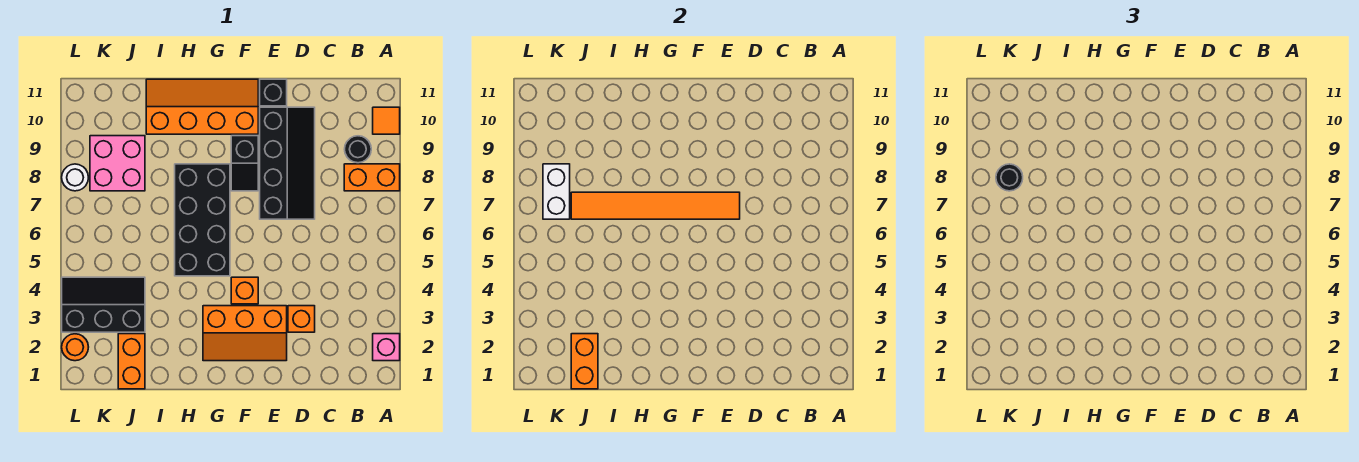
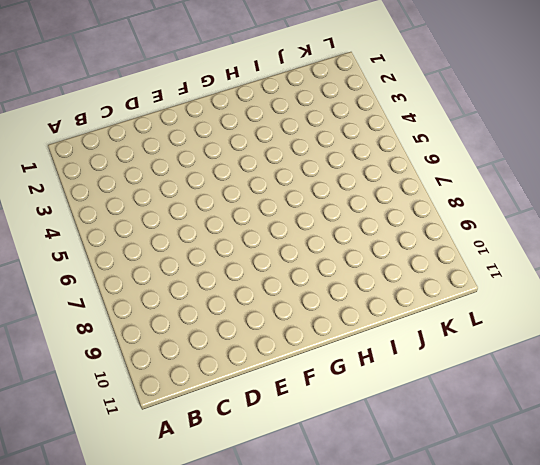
none -> pink 1x1 brick [373,334,400,361]
none -> orange 1x2 brick [344,164,400,191]
none -> orange 1x1 tile [373,107,400,134]

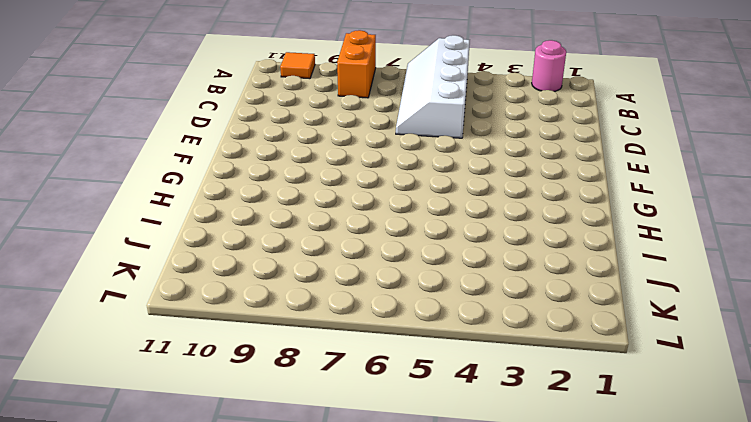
pink 1x1 round brick [532,40,566,91] -> pink 1x1 brick [373,334,400,361]
white 2x4 slope [396,35,470,138] -> none
none -> black 1x1 round brick [345,136,371,163]
none -> orange 1x1 brick [288,306,315,332]
none -> black 2x4 slope [260,107,315,219]

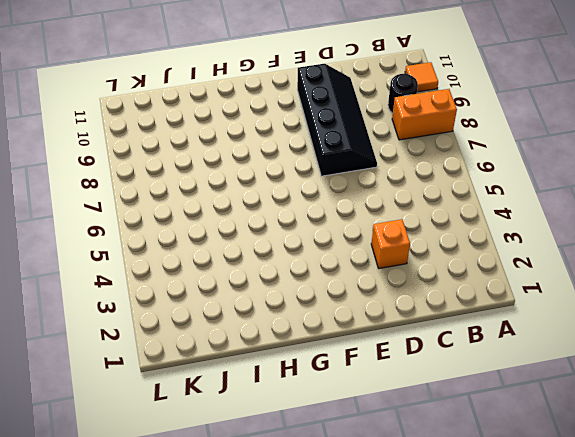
none -> pink 1x1 brick [373,334,400,361]
none -> orange 2x3 slope [203,306,287,361]
none -> black 1x1 brick [260,79,287,106]

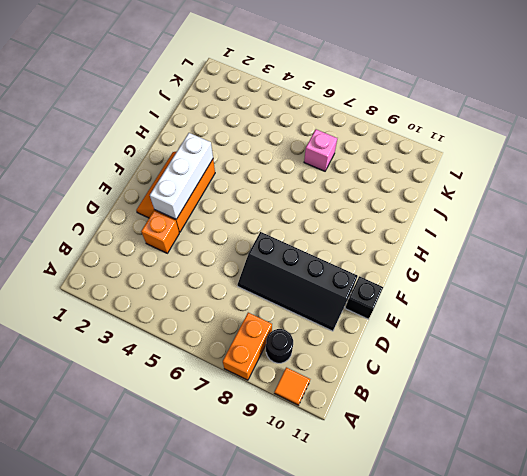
white 1x3 brick [150,133,213,219] -> none
pink 1x1 brick [304,129,337,171] -> pink 1x1 brick moved to [373,334,400,361]
none -> orange 1x1 brick [231,277,258,304]
none -> black 1x2 slope [231,136,258,191]
none -> orange 2x4 slope [146,79,258,134]

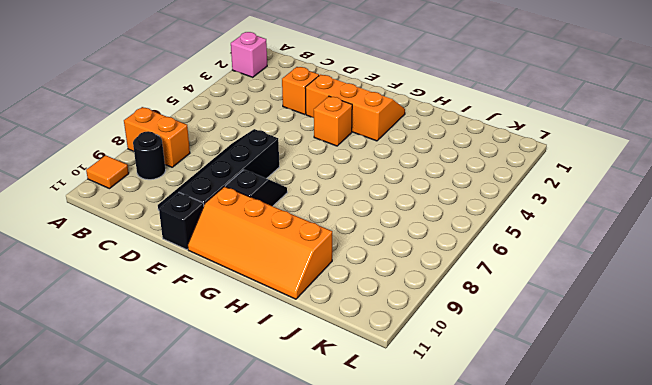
none -> black 2x4 brick [175,164,230,276]
none -> orange 1x2 brick [118,334,145,389]
none -> black 2x3 slope [62,277,145,332]

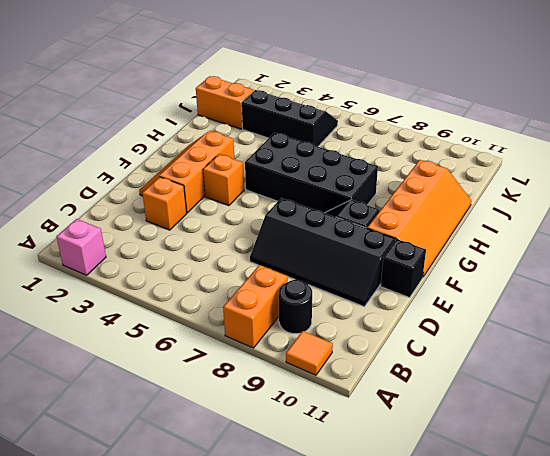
black 2x3 slope [241,90,338,147] -> black 2x3 slope turned to [62,277,145,332]
none -> pink 2x2 brick [90,136,145,191]
none -> orange 1x1 round brick [62,334,88,361]
none -> white 1x1 round brick [62,164,88,191]

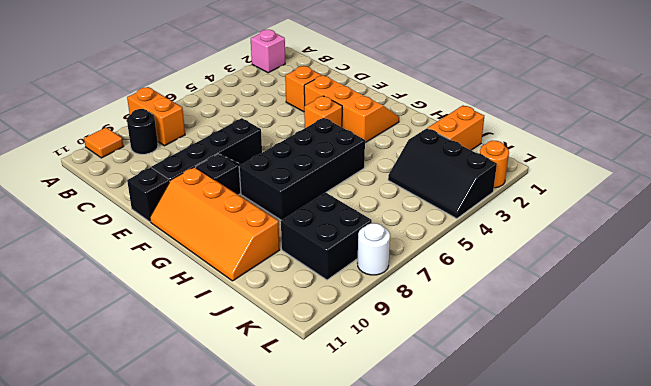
black 2x2 brick [281,193,372,280] -> pink 2x2 brick [90,136,145,191]
none -> orange 1x6 tile [571,192,740,219]
none -> orange 1x2 brick [571,334,598,389]
none -> white 1x2 brick [543,164,570,219]

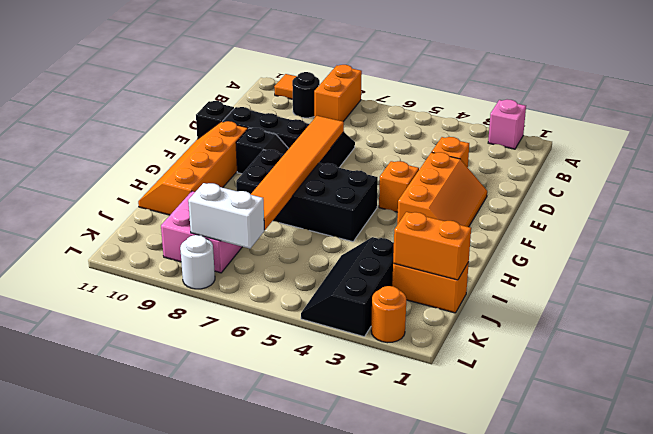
none -> black 1x1 round brick [996,164,1023,191]

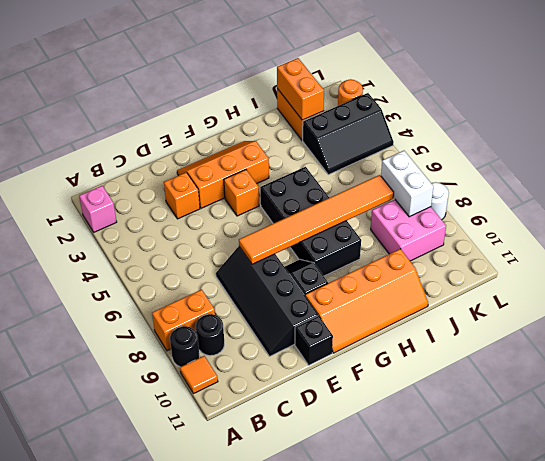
black 1x1 round brick [170,326,199,367] -> black 1x1 round brick moved to [996,164,1023,191]

